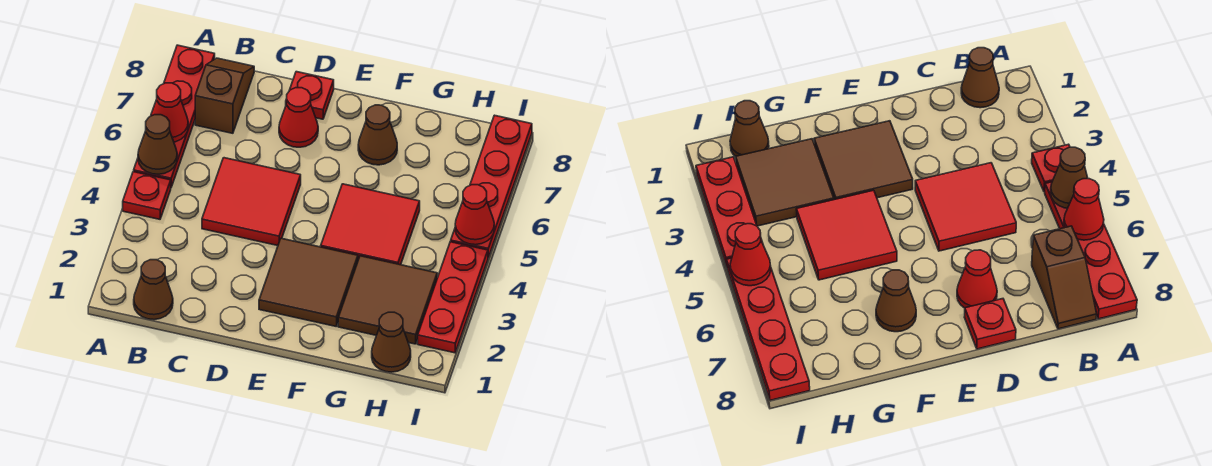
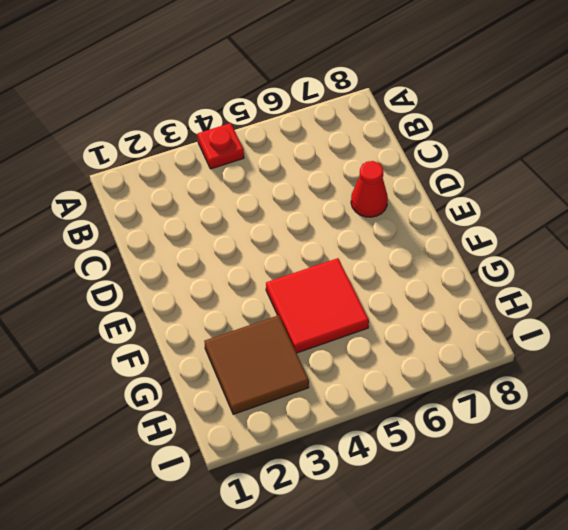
none -> red 1x4 plate [134,45,215,187]
none -> brown 1x1 cone [134,260,173,320]
none -> brown 1x2 slope [195,58,254,133]

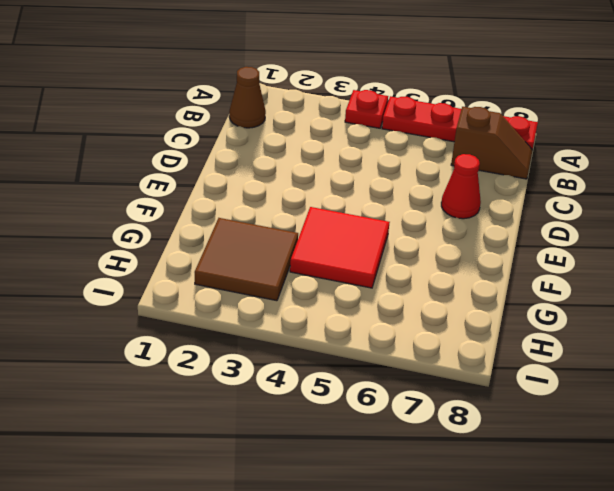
none -> red 2x2 tile [202,158,301,246]
none -> red 1x1 plate [286,72,334,119]
none -> brown 2x2 tile [259,238,358,326]

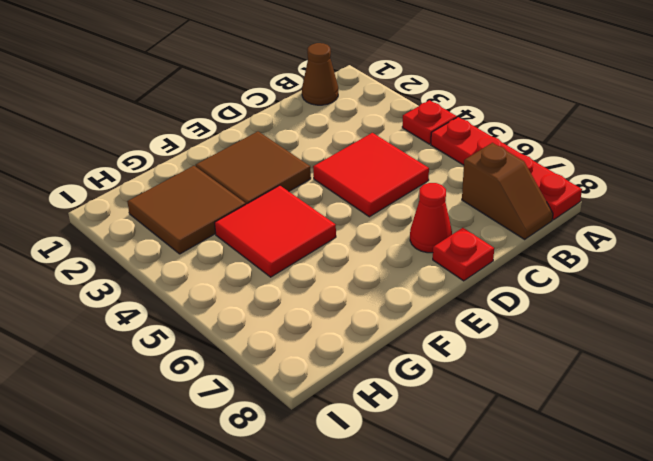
none -> brown 1x1 cone [358,105,397,165]
none -> brown 1x1 cone [372,312,411,372]
none -> red 1x3 plate [418,242,488,353]

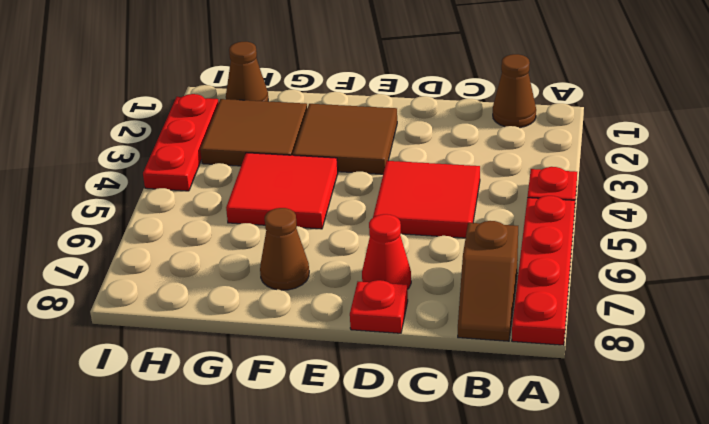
none -> red 1x4 plate [451,115,532,258]
none -> brown 1x1 cone [138,115,177,174]
none -> red 1x1 cone [151,83,188,142]

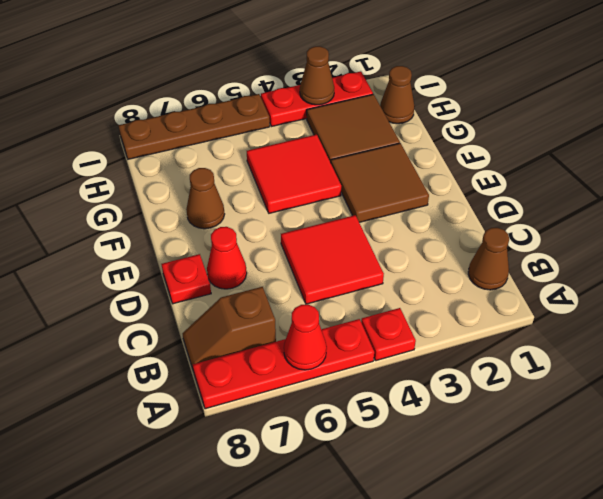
brown 1x1 cone [300,46,334,105] -> brown 1x1 cone moved to [138,115,177,174]
brown 1x4 plate [118,94,270,159] -> red 1x4 plate [451,115,532,258]
none -> red 1x1 cone [455,185,494,245]

